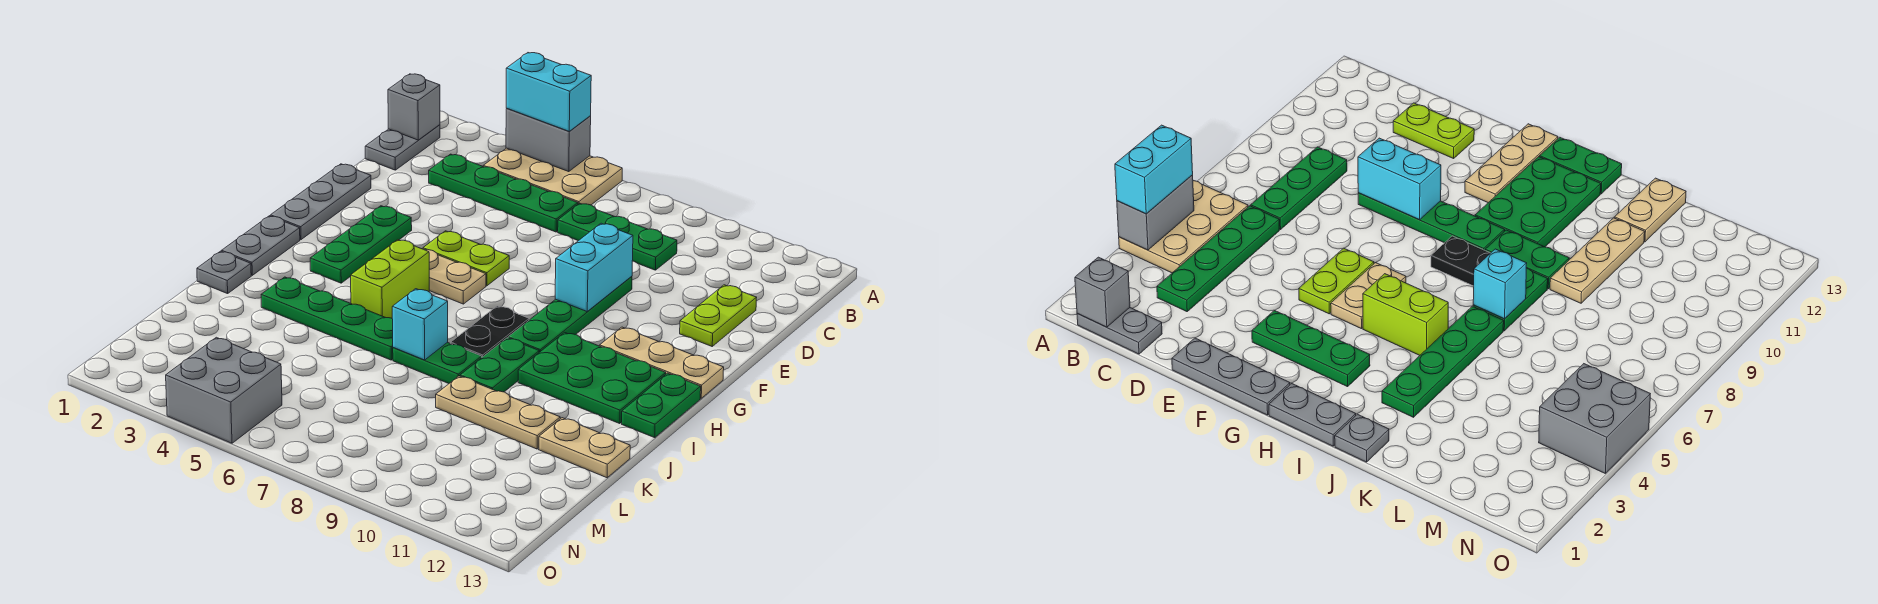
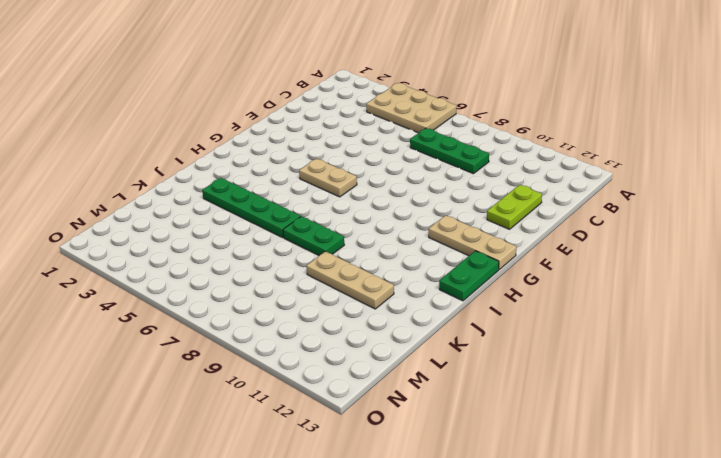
none -> grey 1x2 plate [365,125,440,170]
none -> green 1x4 plate [429,154,578,232]
none -> grey 1x3 plate [271,164,371,240]

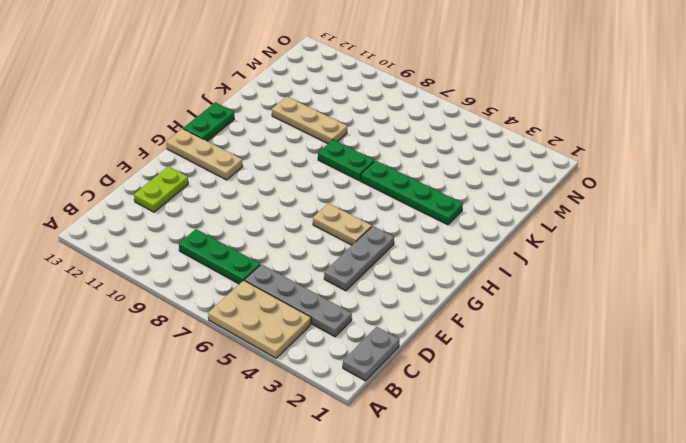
grey 1x4 plate [245,264,352,337] -> green 1x4 plate [429,154,578,232]
grey 1x3 plate [324,226,394,291] -> grey 1x3 plate moved to [271,164,371,240]
none -> green 1x4 plate [508,276,632,352]
none -> green 1x3 plate [310,206,412,283]
none -> lime 1x2 plate [423,231,509,286]

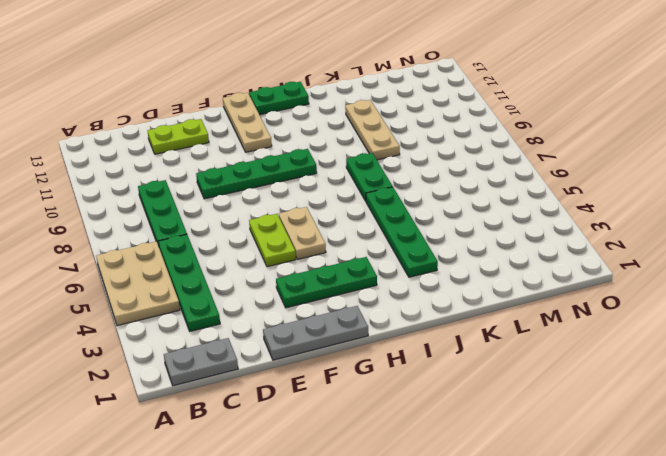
none -> grey 1x2 plate [222,216,300,275]
none -> lime 1x2 brick [351,240,429,318]
none -> black 1x2 plate [451,306,529,357]

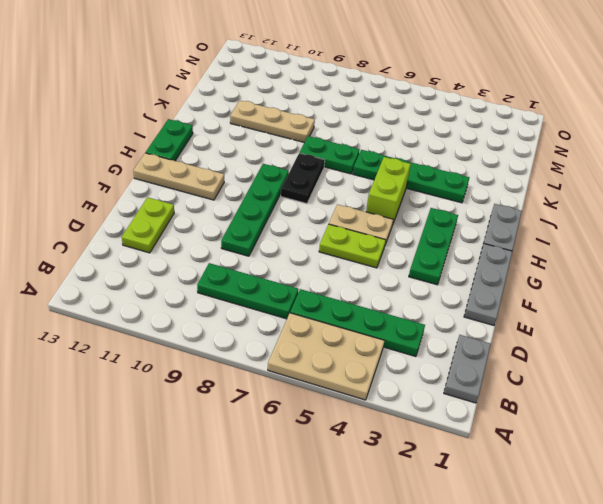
none -> green 2x3 plate [518,332,666,424]
none -> green 1x2 plate [460,338,539,392]
none -> grey 1x1 plate [197,251,251,294]

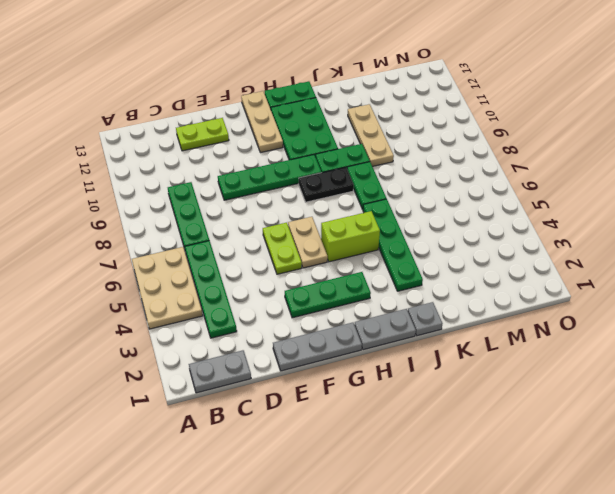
none -> tan 1x2 plate [539,418,630,478]
none -> grey 2x2 brick [166,337,282,443]
none -> grey 1x2 brick [506,109,591,172]

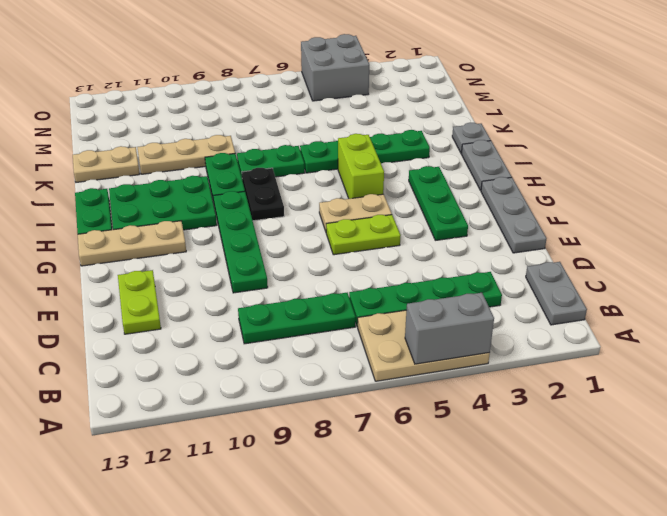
none -> grey 1x1 brick [388,74,440,140]
none -> cyan 1x2 brick [555,223,633,312]
none -> cyan 1x1 brick [392,289,448,360]

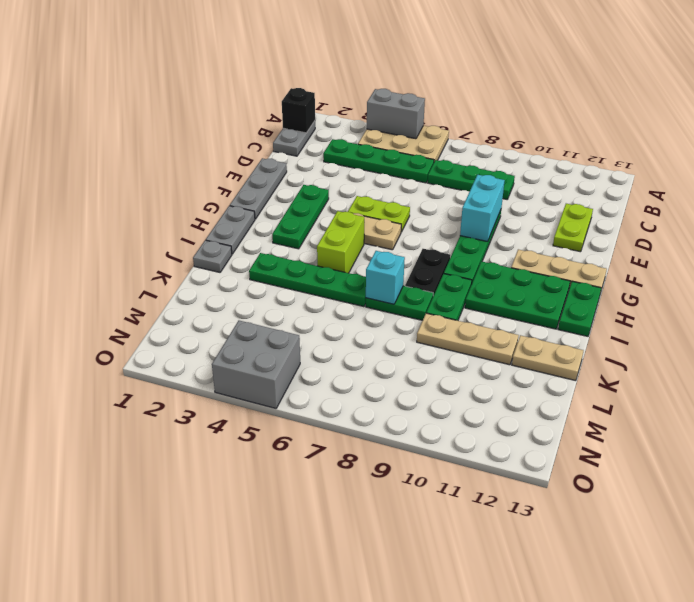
black 1x1 brick [282,88,315,133] -> grey 1x1 brick [388,74,440,140]
none -> cyan 1x2 brick [506,53,591,131]

